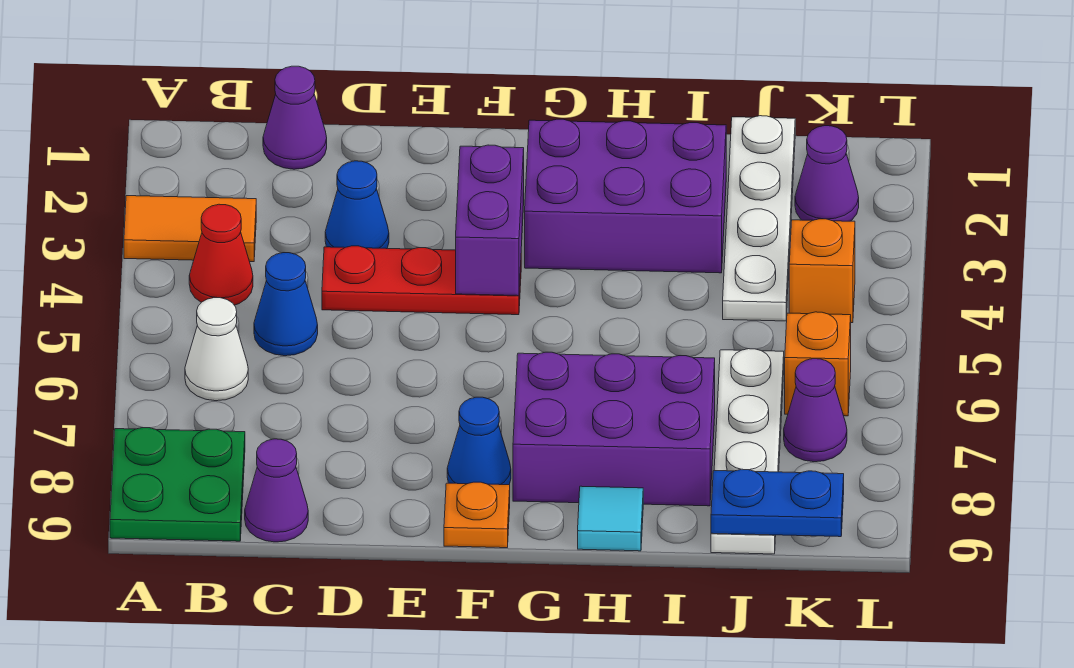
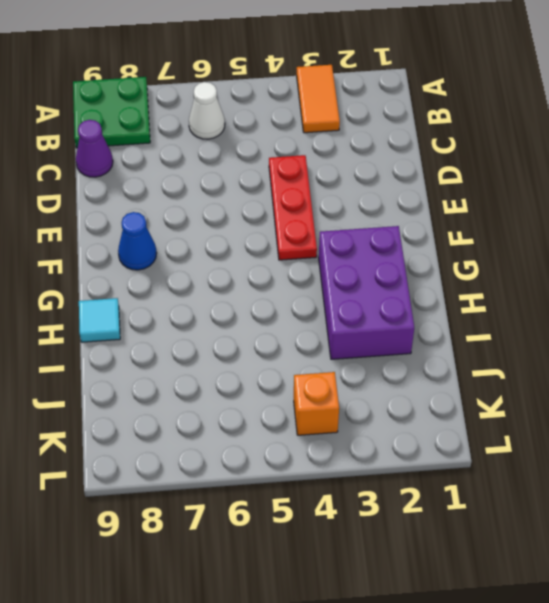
none -> red 1x1 cone [189,204,253,305]
none -> purple 1x1 cone [263,66,327,169]
none -> blue 1x1 cone [254,253,318,356]

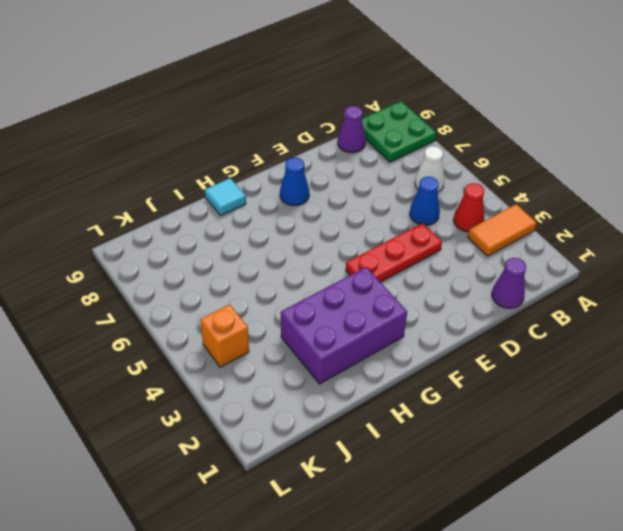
none -> blue 1x1 cone [325,161,389,249]
none -> orange 1x1 plate [444,482,510,548]
none -> purple 2x3 brick [513,352,715,506]

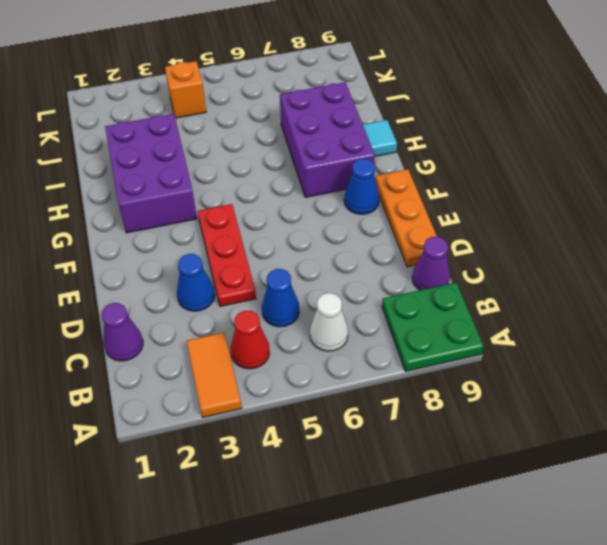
orange 1x3 plate [375,169,437,267] -> orange 1x1 plate [444,482,510,548]
none -> white 1x4 plate [723,116,795,321]
none -> white 1x4 plate [711,349,784,554]
none -> purple 1x1 cone [795,126,859,221]

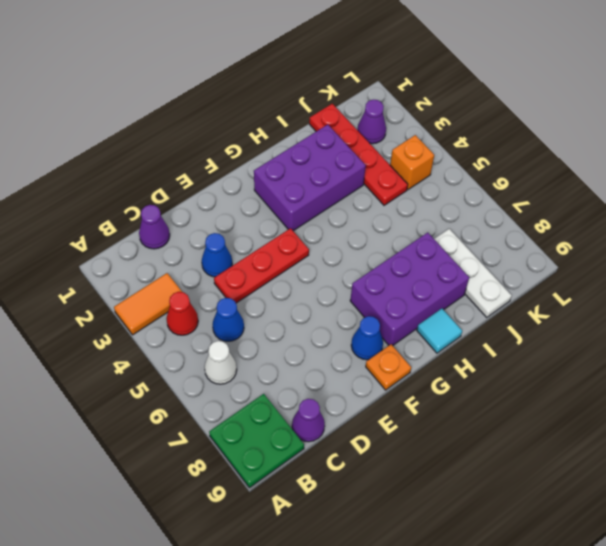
red 1x4 plate [309,104,408,205] -> white 1x4 plate [723,116,795,321]
white 1x3 plate [434,229,512,318] -> white 1x4 plate [711,349,784,554]
none -> orange 1x1 brick [785,312,851,416]
none -> purple 1x1 cone [784,359,847,462]
none -> purple 1x2 brick [456,145,524,296]

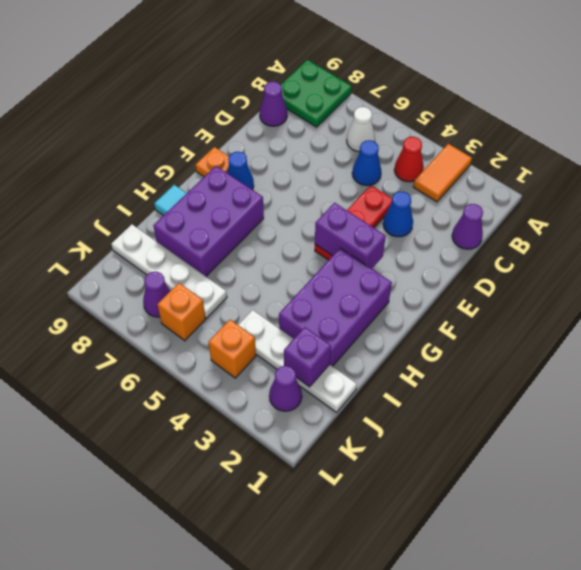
purple 1x1 brick [284,327,331,387] -> none
none -> blue 1x2 plate [711,469,844,537]

